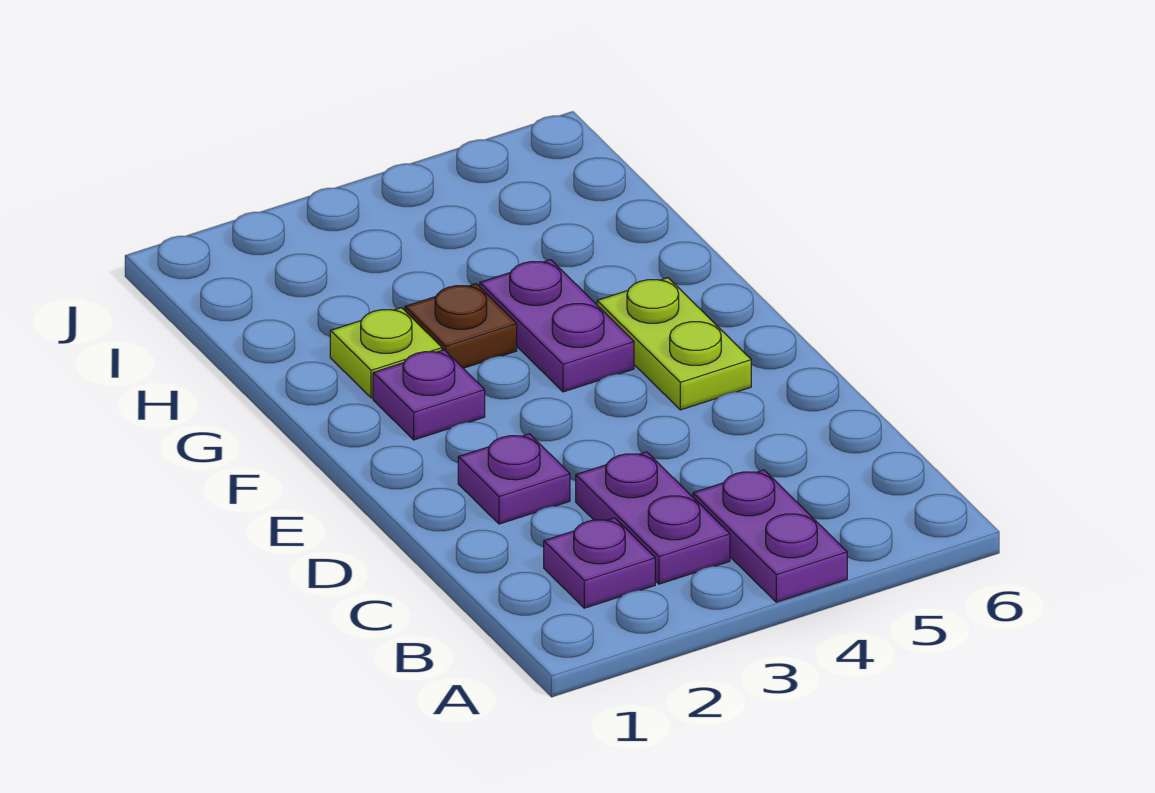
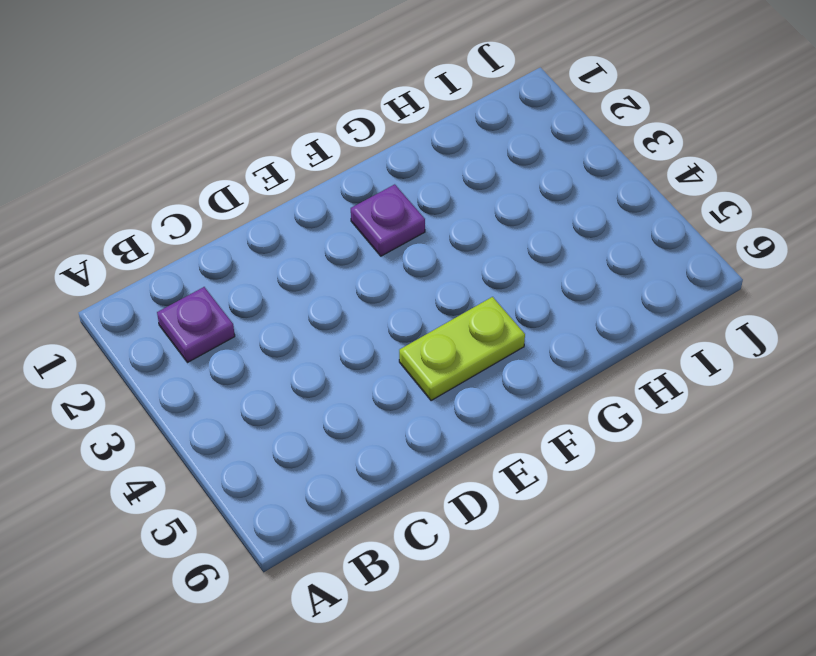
none -> purple 1x2 plate [693,470,847,602]
none -> purple 1x2 plate [576,452,730,584]

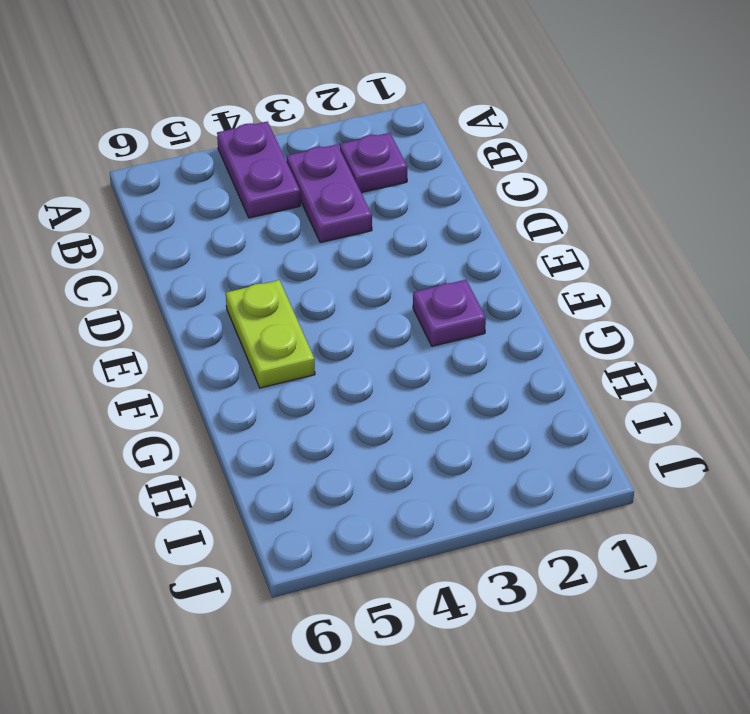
none -> purple 1x1 plate [458,434,570,524]
none -> purple 1x2 plate [480,260,634,392]

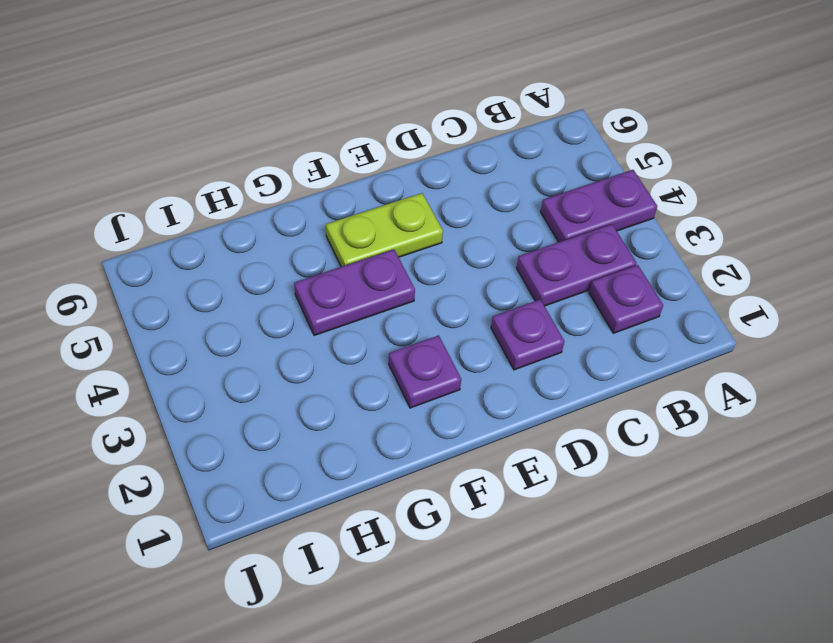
none -> lime 1x1 plate [330,308,442,398]
none -> brown 1x1 plate [405,284,517,368]

